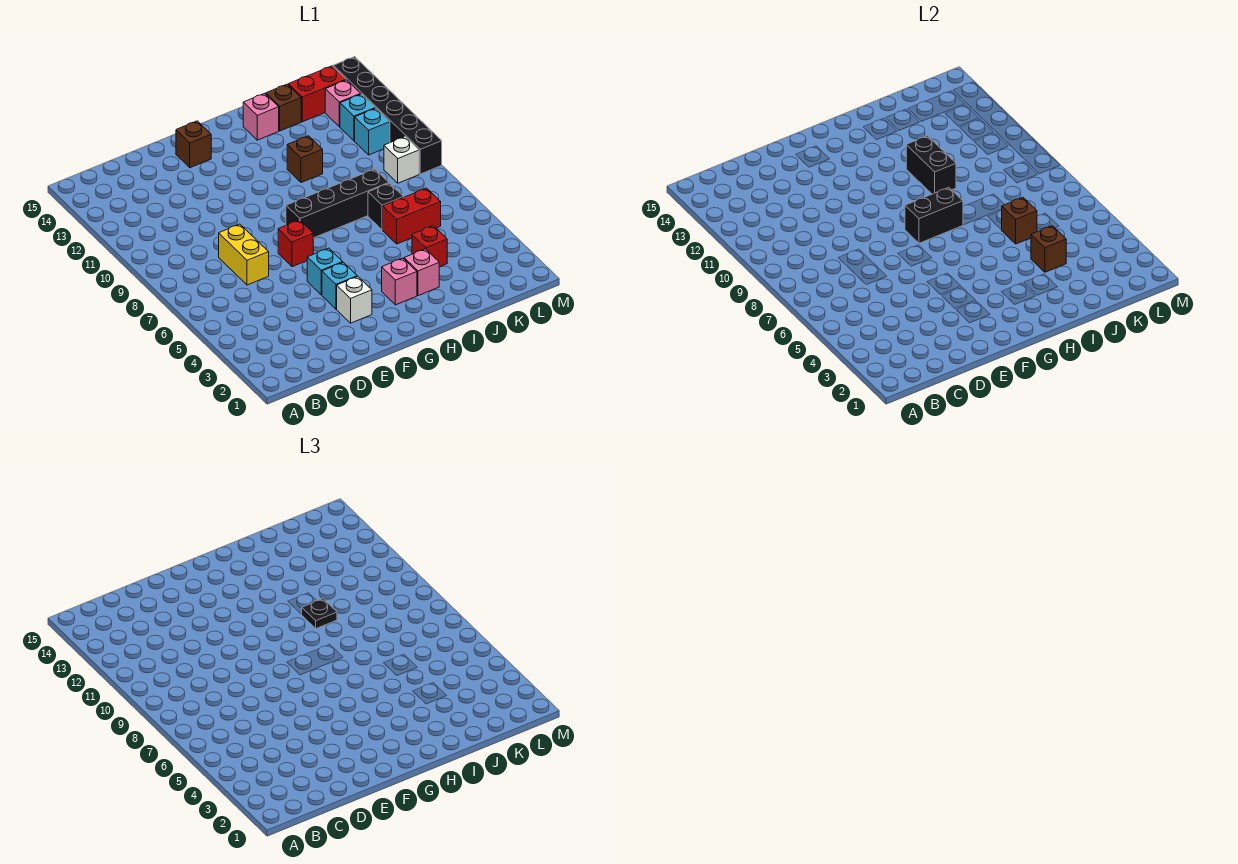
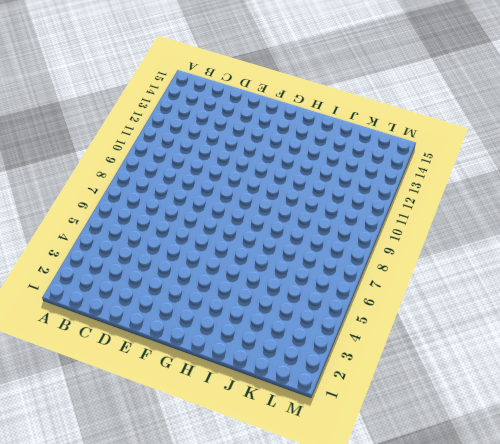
none -> yellow 1x2 brick [219,224,269,285]
none -> white 1x1 brick [337,276,372,323]
none -> cyan 1x1 brick [322,262,357,309]

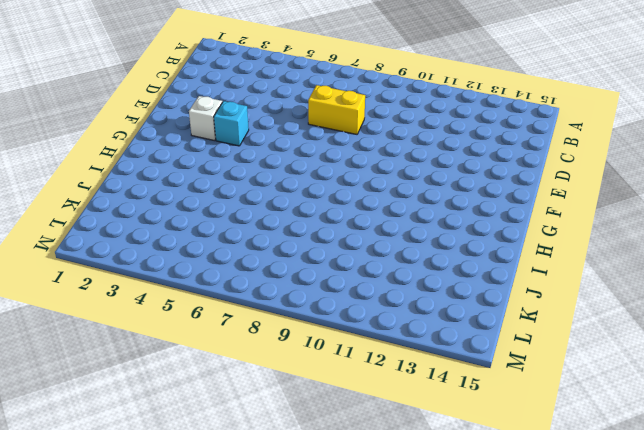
none -> cyan 1x1 brick [307,248,343,295]
none -> red 1x1 brick [278,220,313,267]
none -> brown 1x1 brick [176,121,211,168]

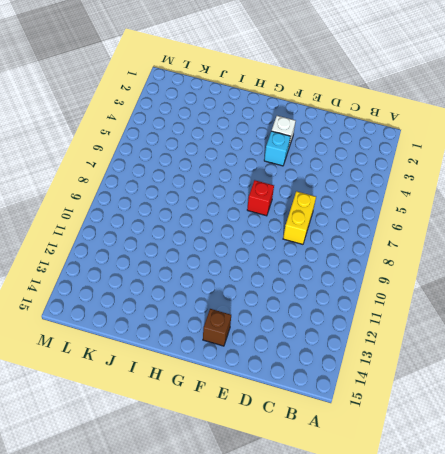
none -> cyan 1x1 brick [307,248,343,295]
none -> black 1x4 brick [286,169,389,238]
none -> pink 1x1 brick [382,258,417,305]

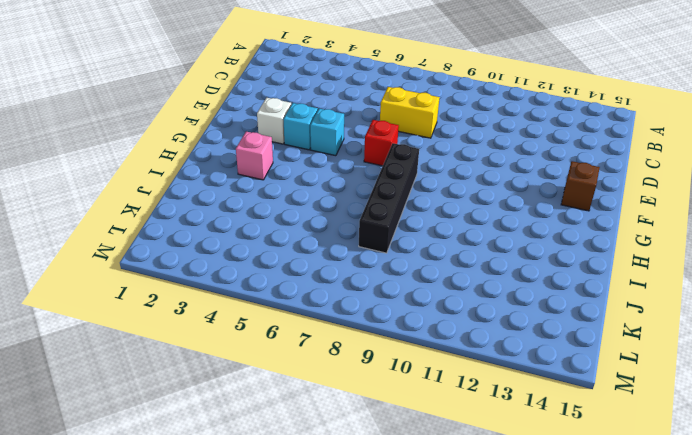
none -> pink 1x1 brick [404,249,439,296]
none -> brown 1x1 brick [287,136,323,183]
none -> pink 1x1 brick [243,93,279,140]

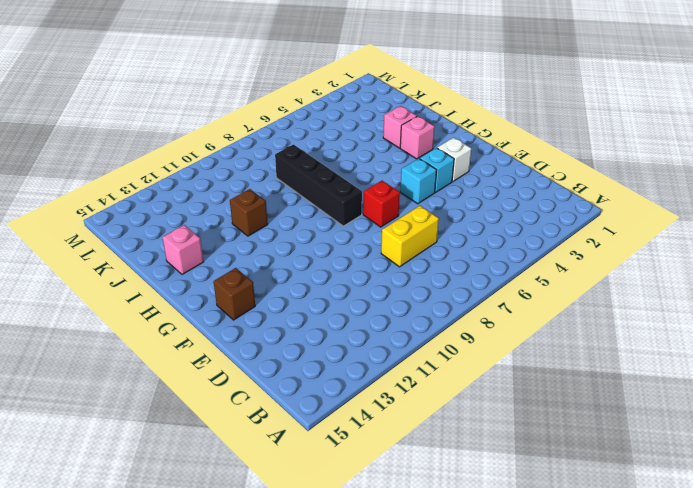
none -> red 1x1 brick [412,226,447,267]
none -> red 1x2 brick [383,188,441,244]
none -> black 1x1 brick [368,183,403,230]

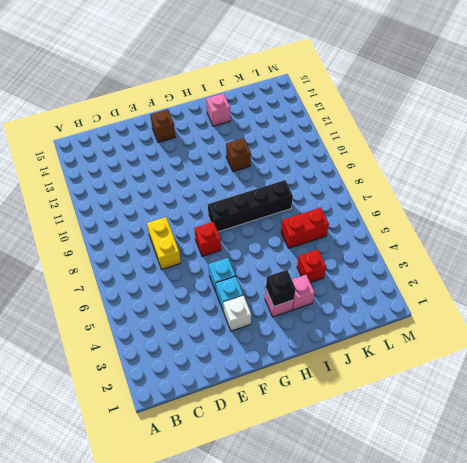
black 1x1 brick [266,270,296,306] -> black 1x1 brick moved to [368,183,403,230]
none -> brown 1x1 brick [266,84,301,131]
none -> red 1x2 brick [288,66,346,122]
none -> white 1x1 brick [384,137,419,183]

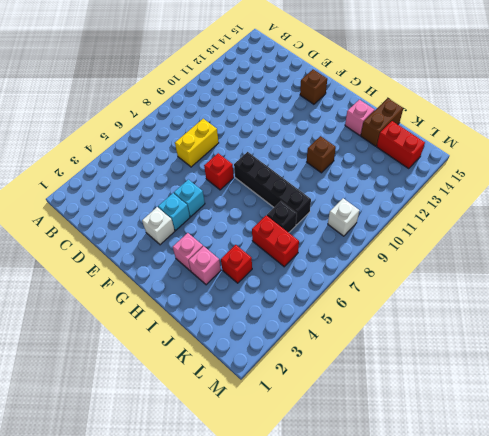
brown 1x2 brick [361,98,403,146] -> brown 1x1 brick [266,84,301,131]
none -> cyan 1x1 brick [355,108,390,155]
none -> cyan 1x1 brick [340,94,375,141]
none -> pink 1x1 brick [325,80,361,127]

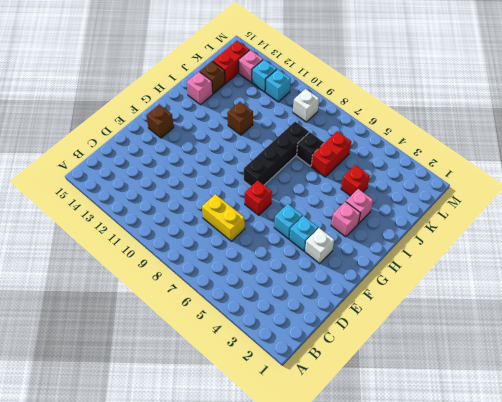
none -> black 1x6 brick [333,57,442,174]
none -> black 1x2 brick [905,188,963,243]
none -> black 1x2 brick [906,136,956,194]

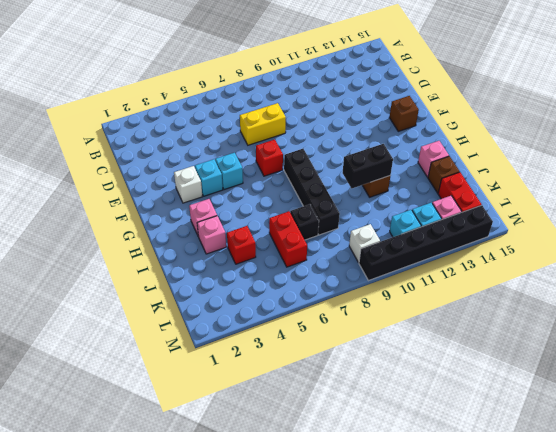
none -> black 1x2 brick [905,188,963,243]
none -> brown 1x1 brick [1031,226,1066,272]
none -> brown 1x1 brick [1001,198,1037,244]

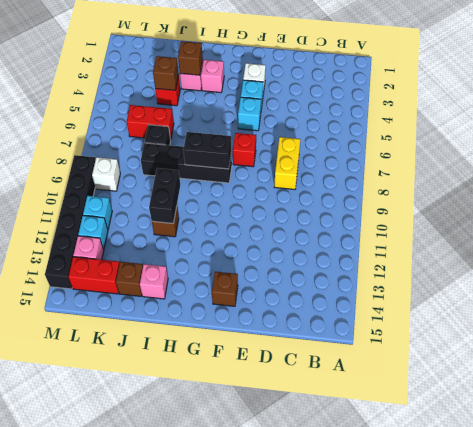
brown 1x1 brick [178,41,203,75] -> brown 1x1 brick moved to [1001,198,1037,244]
none -> black 1x1 plate [301,599,337,629]

